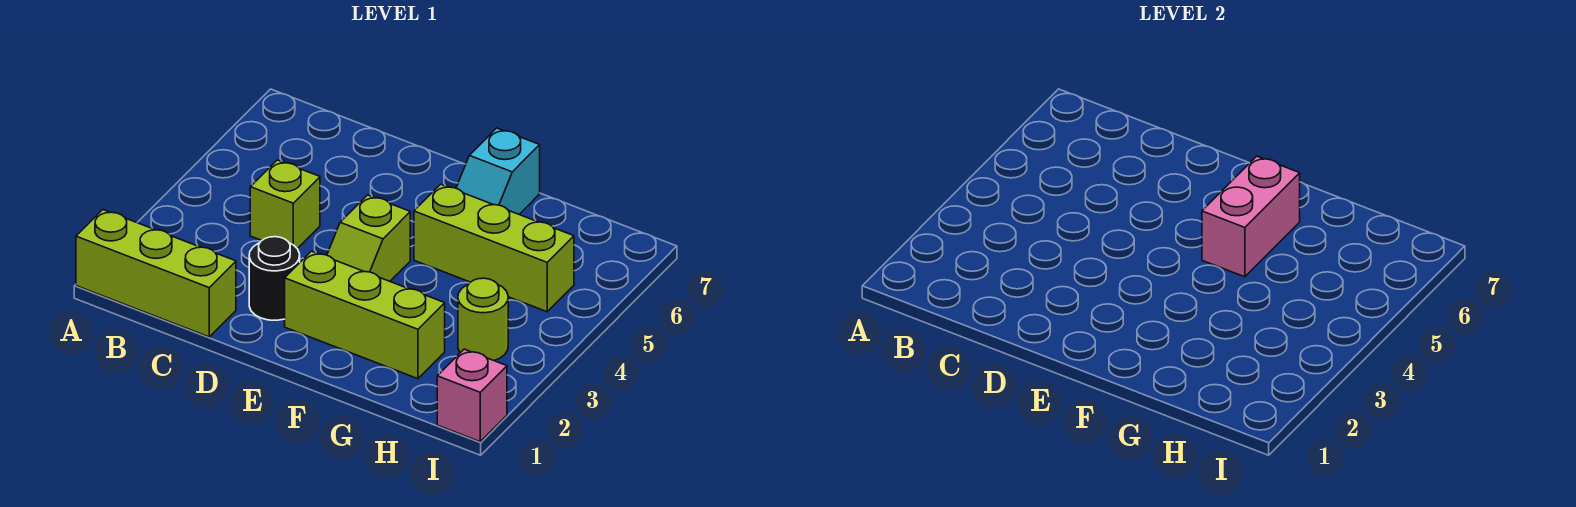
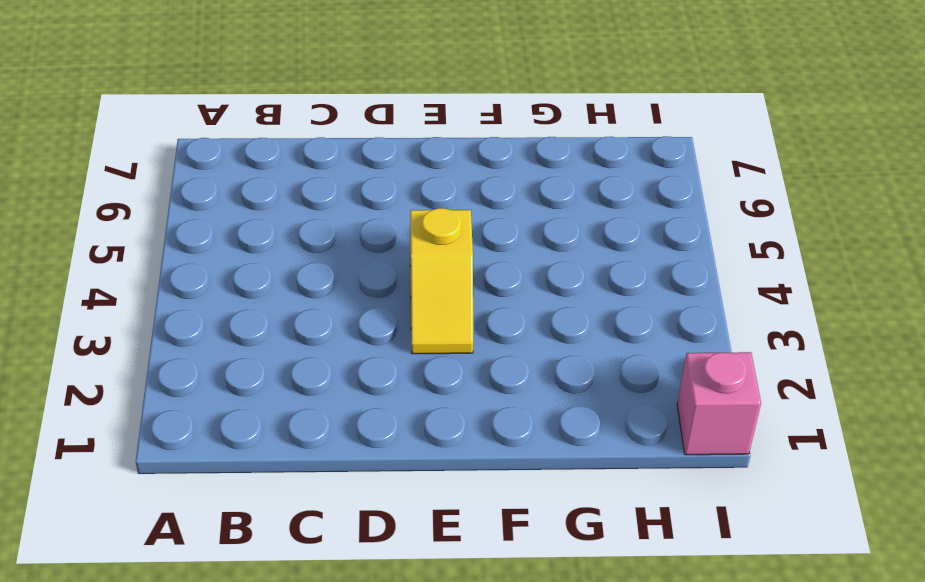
yellow 1x2 slope [410,208,473,354] -> lime 1x2 slope [327,195,410,281]
none -> lime 1x3 brick [76,210,236,337]
none -> lime 1x1 brick [250,160,320,249]

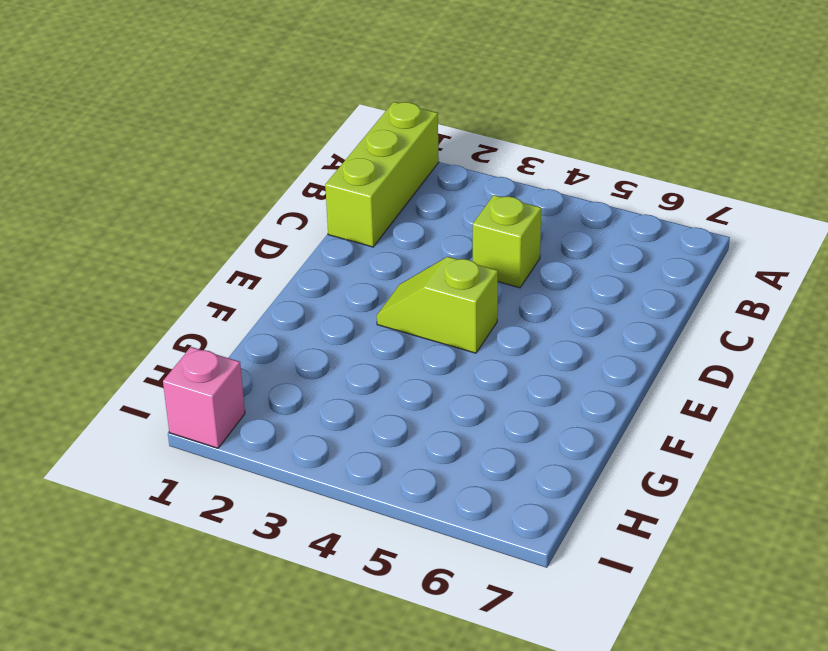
none -> black 1x1 round brick [249,237,300,320]
none -> lime 1x3 brick [285,251,445,379]

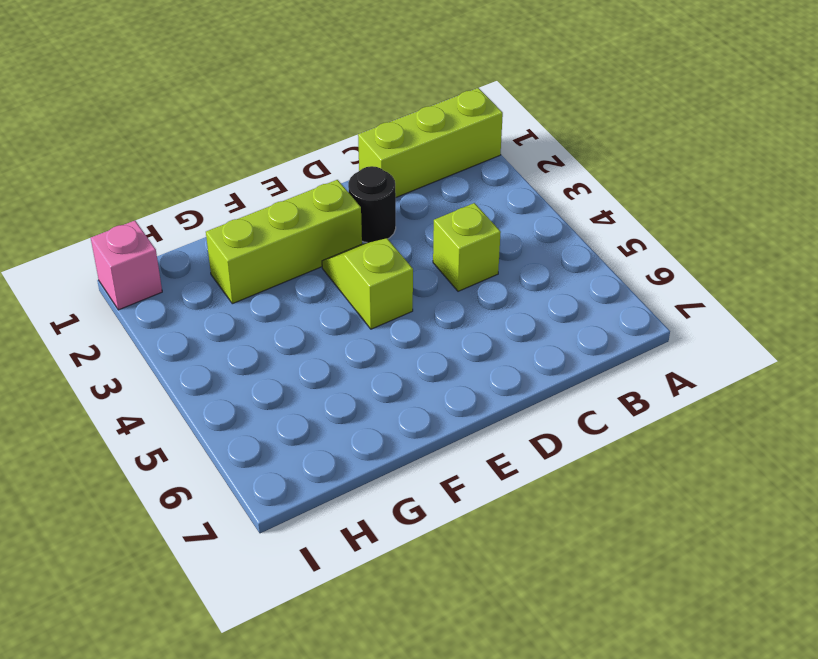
none -> lime 1x3 brick [414,184,574,312]
none -> cyan 1x2 slope [456,128,540,214]

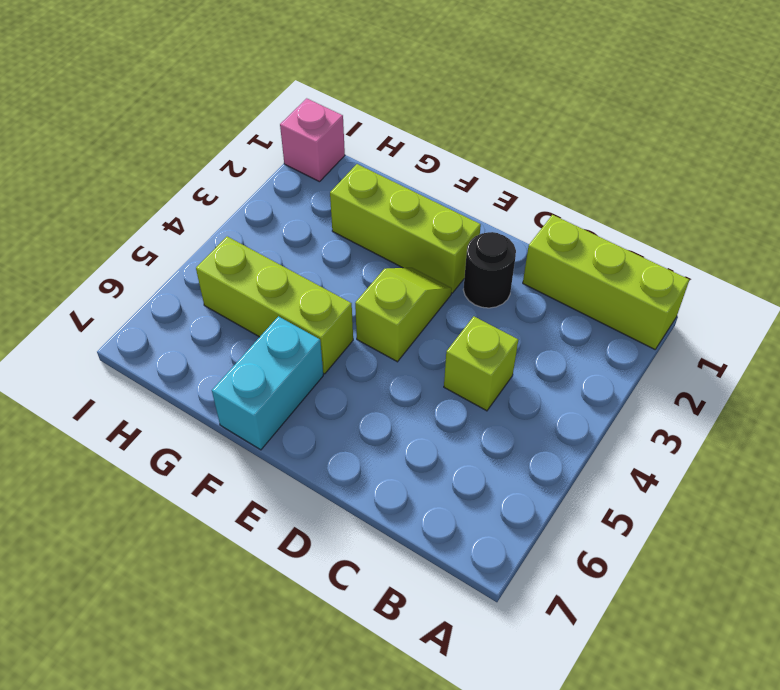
cyan 1x2 brick [212,316,323,450] -> cyan 1x2 slope [456,128,540,214]
none -> lime 1x1 round brick [458,278,508,360]
none -> pink 1x2 brick [1202,156,1300,277]

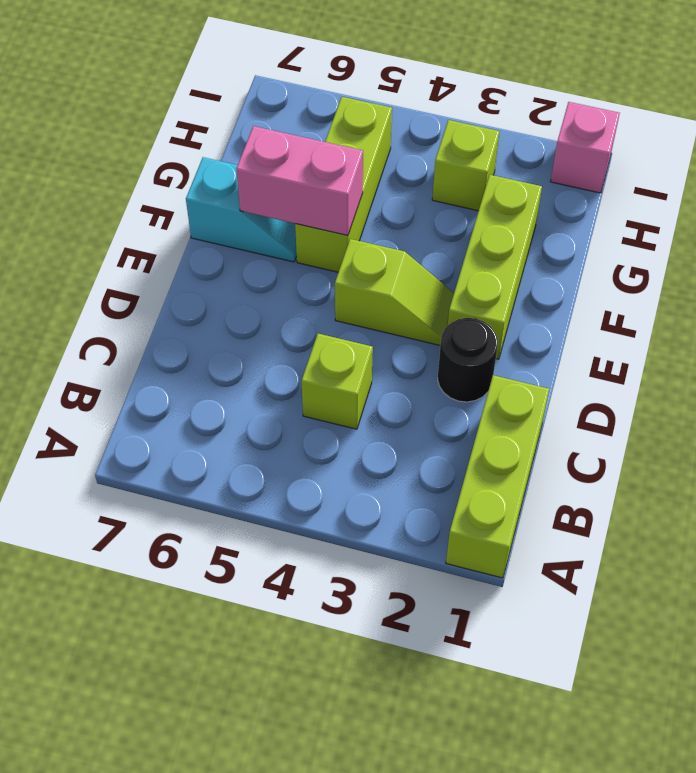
lime 1x1 brick [432,120,500,211] -> lime 1x1 round brick [458,278,508,360]

